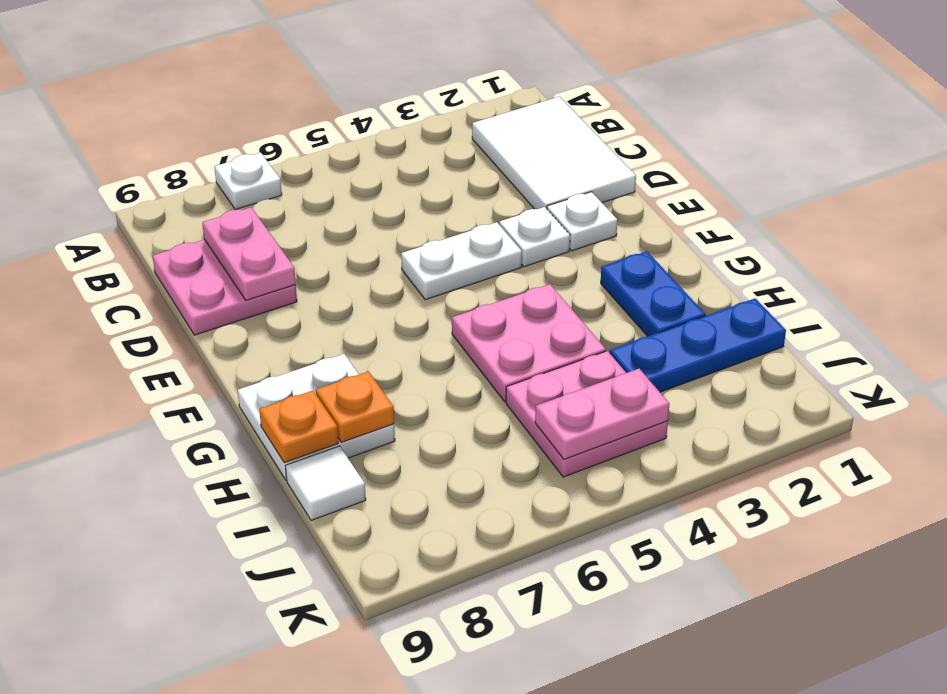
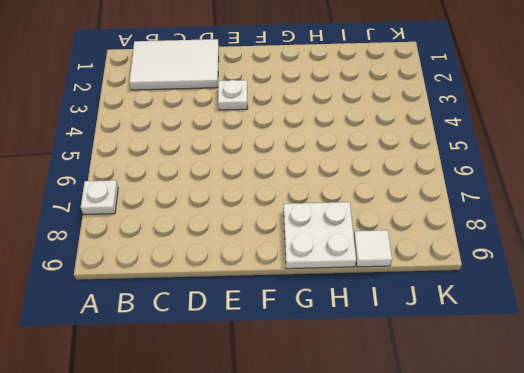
none -> pink 2x2 plate [153,239,297,335]
none -> white 1x1 plate [547,192,617,251]
none -> white 1x2 plate [401,222,522,300]

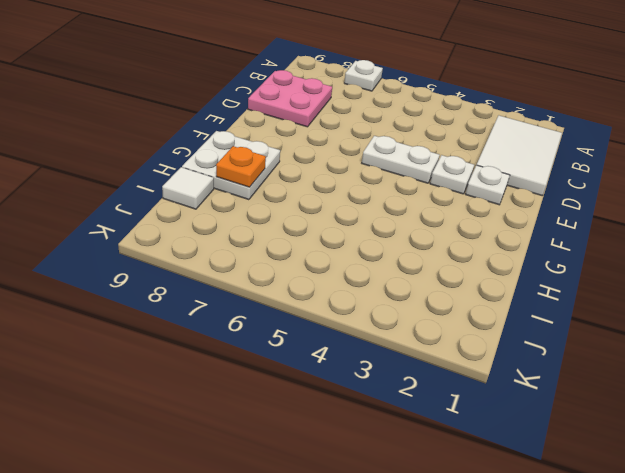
none -> blue 1x2 plate [601,251,705,336]
none -> pink 2x2 plate [452,284,606,402]
none -> blue 1x3 plate [610,298,786,392]

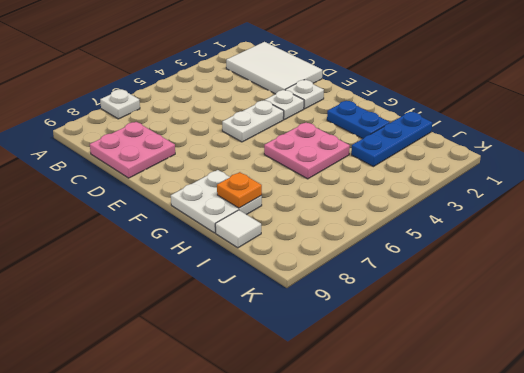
none -> pink 2x2 plate [506,351,668,477]
none -> pink 1x2 plate [202,207,296,300]
none -> orange 1x1 plate [259,391,338,463]

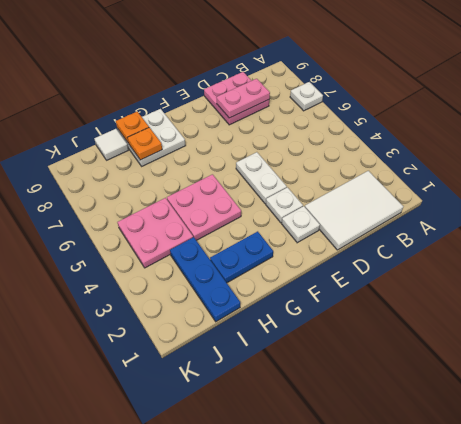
none -> pink 1x2 plate [535,369,669,459]

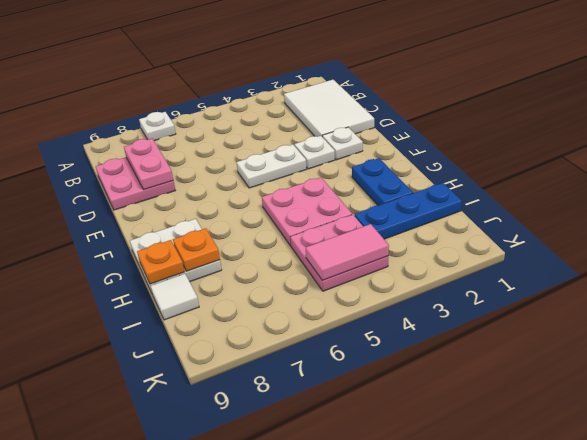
pink 1x2 tile [306,224,389,280] -> pink 1x2 plate [535,369,669,459]

